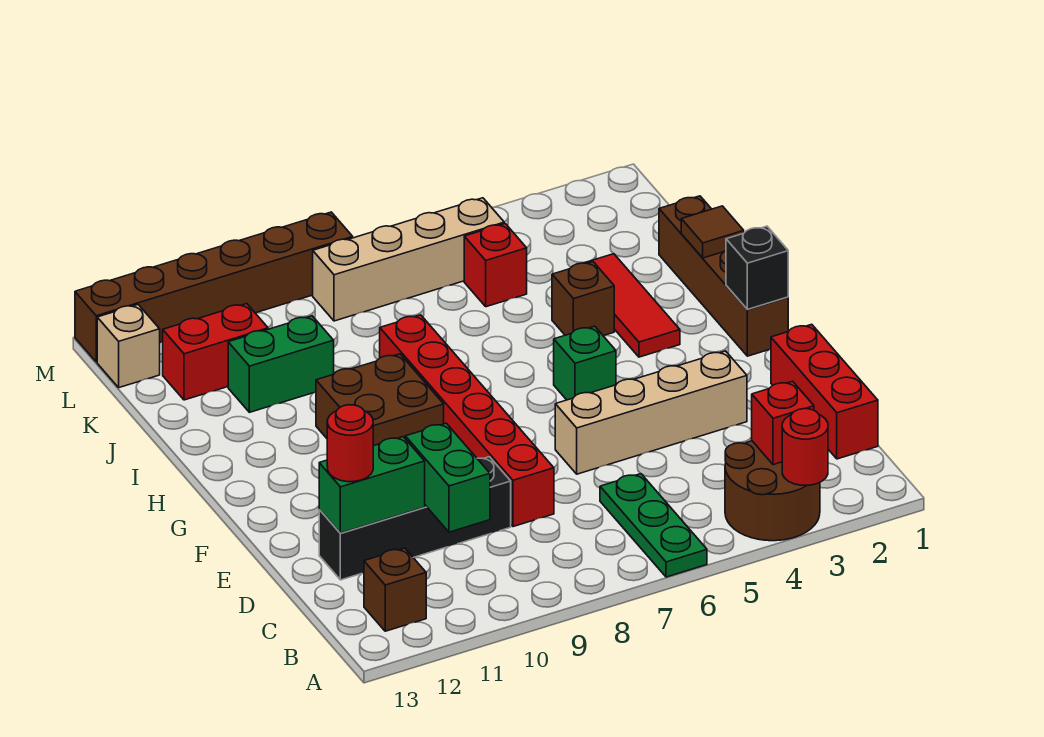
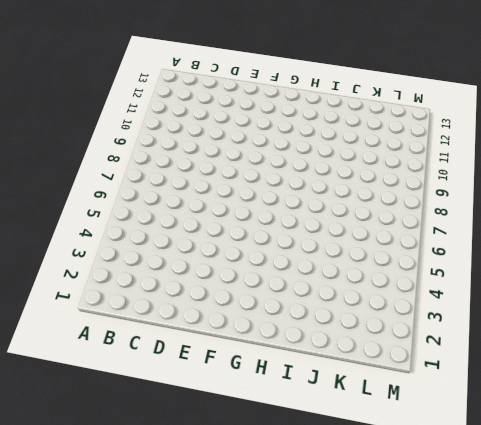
none -> brown 2x2 round brick [725,441,820,541]
none -> green 1x3 plate [600,474,707,577]
none -> brown 1x1 brick [364,548,426,631]

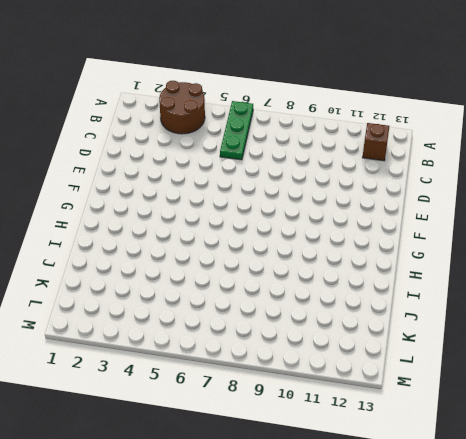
none -> red 1x3 brick [771,324,878,459]
none -> red 1x6 brick [380,315,554,527]
none -> black 1x4 brick [319,457,511,580]

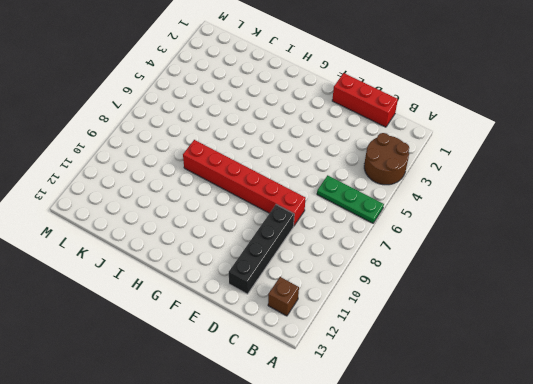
none -> tan 1x4 brick [555,351,747,474]
none -> brown 1x4 brick [659,196,788,356]
none -> green 1x1 brick [554,326,616,400]

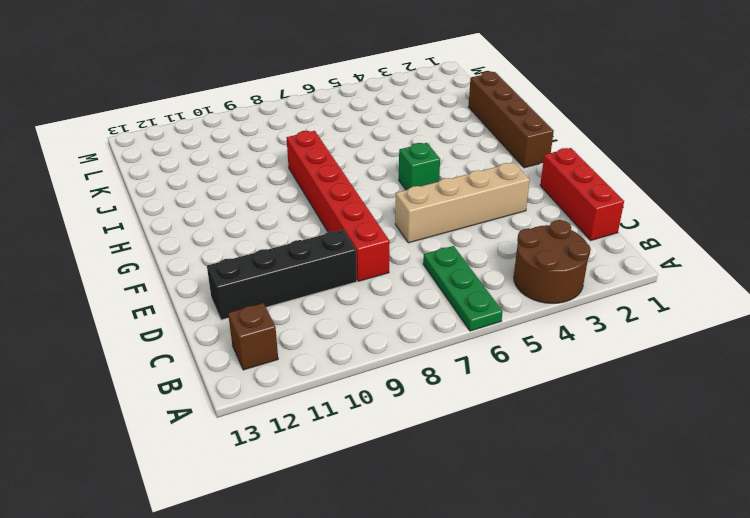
none -> brown 2x2 brick [316,354,444,446]
none -> red 1x3 tile [585,254,680,357]
none -> brown 1x1 brick [552,262,614,336]

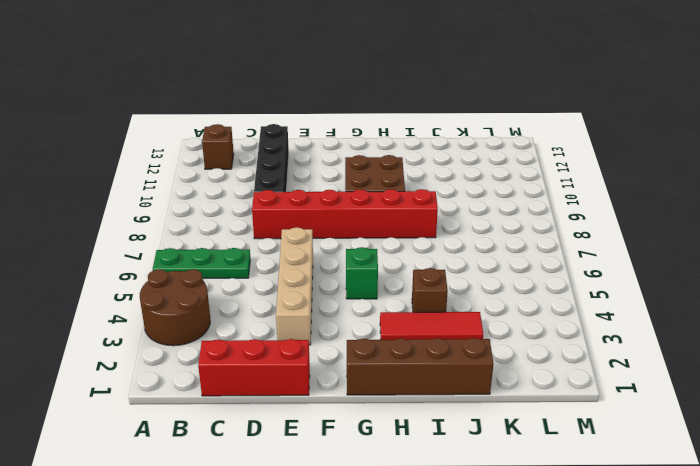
none -> green 1x2 brick [228,316,334,412]
none -> red 1x1 brick [464,224,527,307]
none -> red 1x2 brick [163,304,268,400]

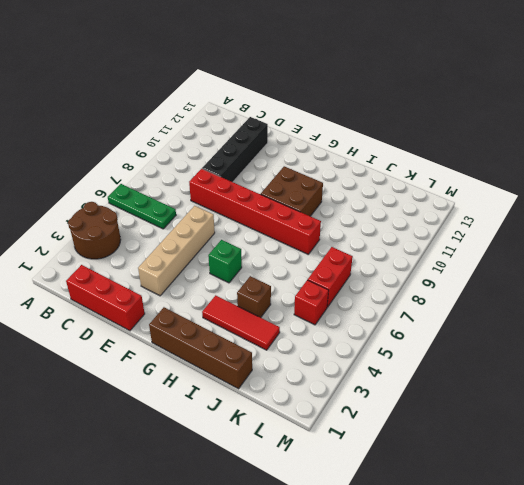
red 1x2 brick [308,247,353,307] -> red 1x2 brick moved to [163,304,268,400]
none -> brown 1x1 brick [364,548,426,631]
none -> green 1x2 brick [228,316,334,412]
none -> tan 1x4 brick [313,198,504,321]

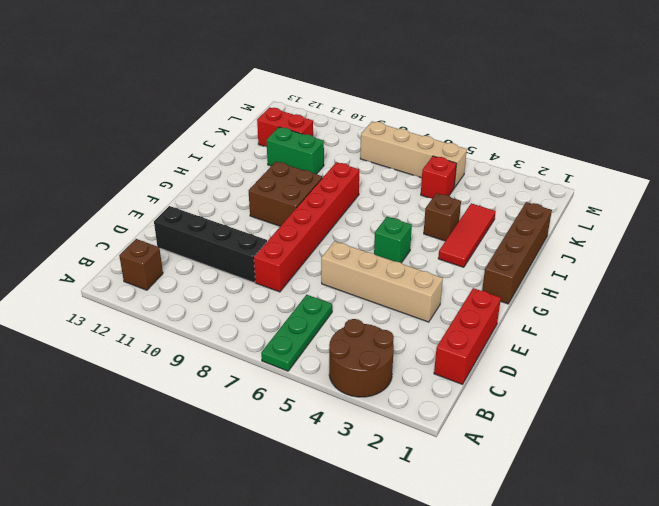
none -> tan 1x1 brick [97,305,160,388]
none -> brown 1x6 brick [75,212,353,362]
none -> red 1x1 round brick [782,409,828,485]

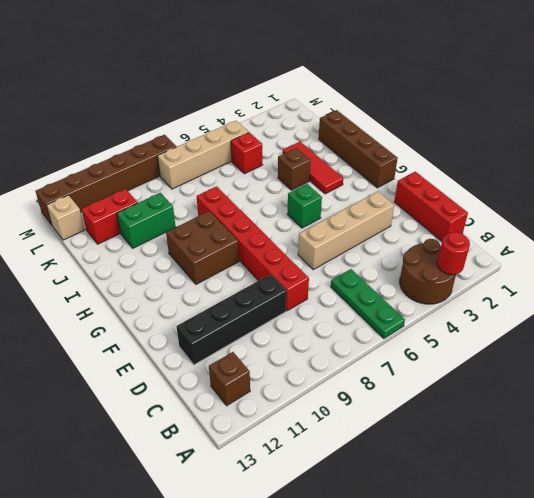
none -> red 1x1 brick [752,381,814,465]
none -> green 1x2 brick [405,423,490,532]
none -> green 1x2 brick [319,437,425,533]

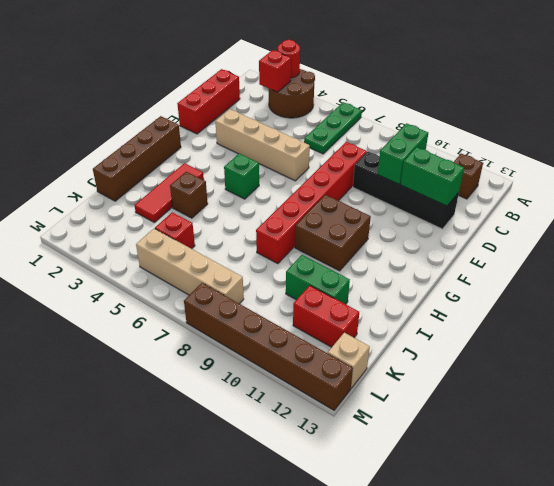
none -> black 1x1 brick [726,226,788,309]
none -> brown 1x1 tile [681,206,744,258]
none -> red 1x1 round brick [327,405,373,482]

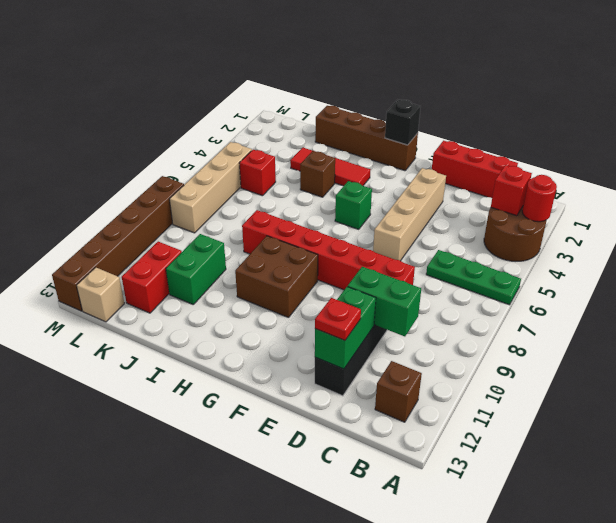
red 1x1 plate [315,298,361,340] -> red 1x1 round brick [327,405,373,482]
none -> brown 1x1 tile [681,206,744,258]

